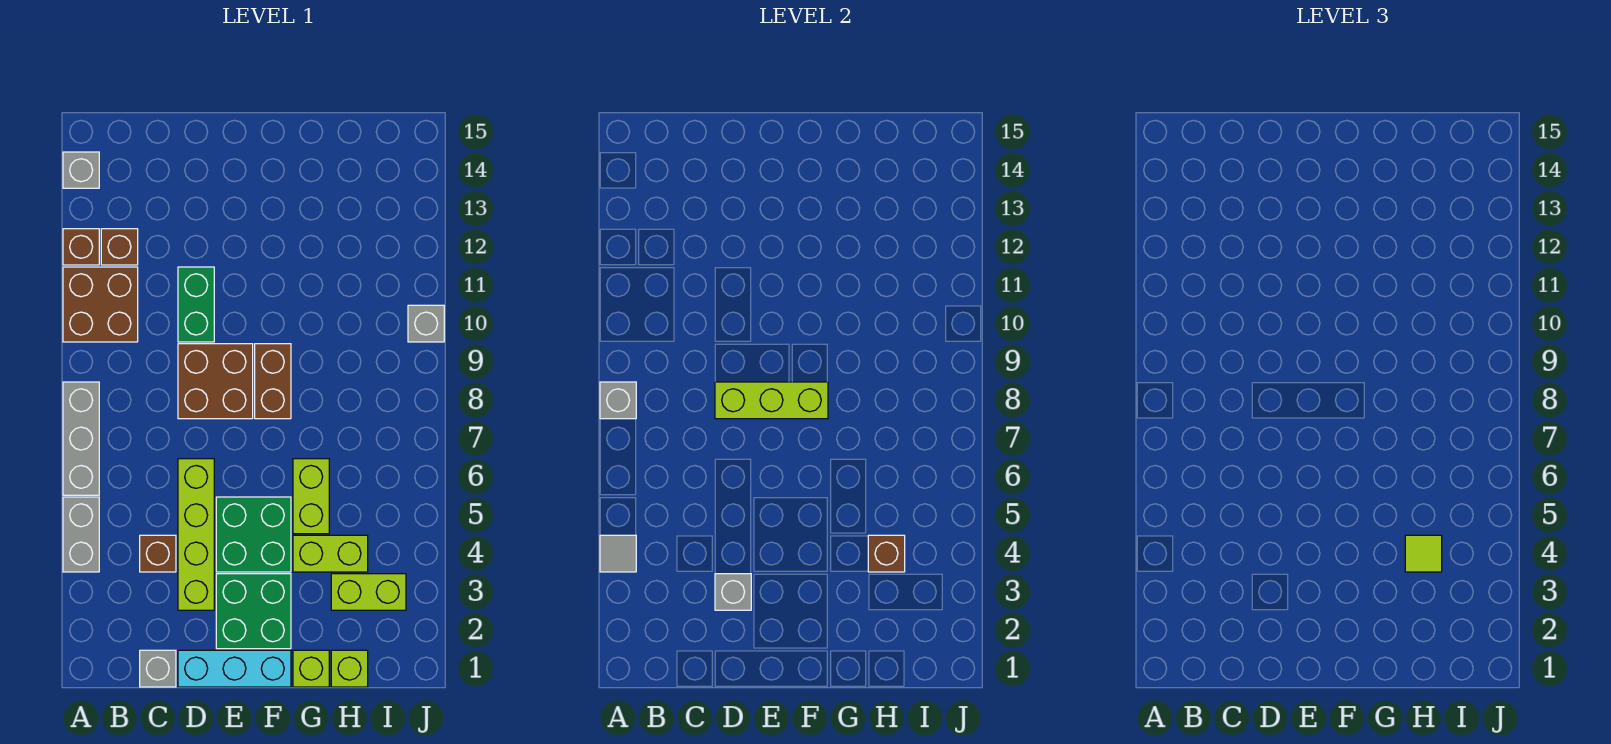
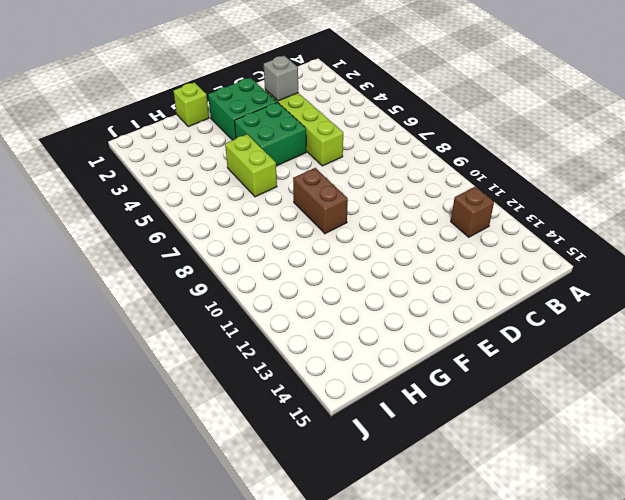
none -> grey 1x2 brick [63,497,99,572]
none -> grey 1x3 brick [63,382,99,495]
none -> brown 2x2 brick [63,267,138,342]

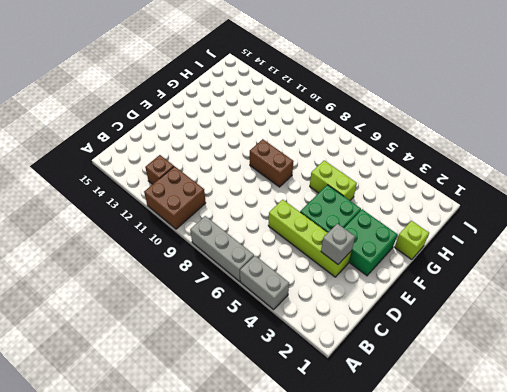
none -> brown 1x1 brick [63,229,99,265]
none -> grey 1x1 brick [63,152,99,188]
none -> grey 1x1 brick [140,650,176,687]

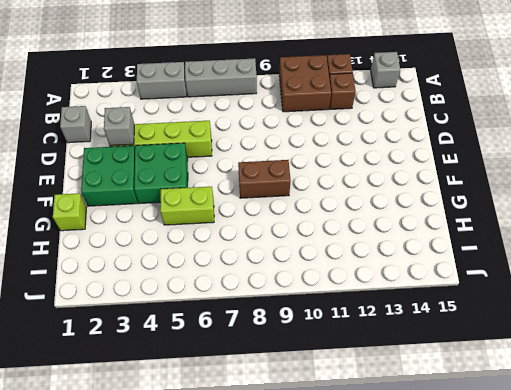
none -> brown 1x1 brick [140,535,176,572]
none -> cyan 1x3 brick [178,650,291,687]
none -> brown 2x2 brick [178,344,253,419]

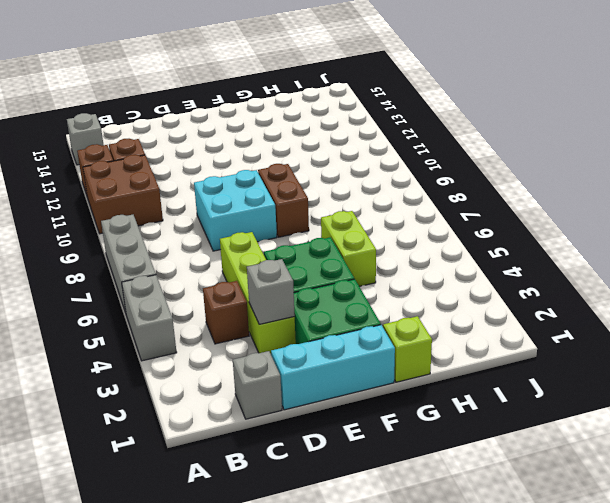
cyan 2x2 brick [194,170,277,251] -> brown 2x2 brick [178,344,253,419]
none -> green 1x2 brick [178,267,214,342]
none -> lime 1x2 brick [293,535,368,572]
none -> lime 1x1 brick [331,650,368,687]

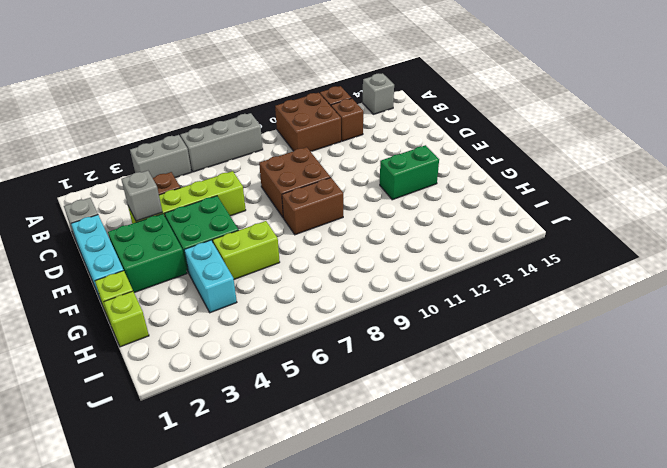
green 1x2 brick [380,145,439,200] -> green 1x2 brick moved to [178,267,214,342]
cyan 1x2 brick [184,240,237,313] -> lime 1x2 brick [293,535,368,572]
none -> lime 1x2 brick [331,574,406,610]
none -> grey 1x1 brick [408,305,444,342]
none -> grey 1x1 tile [600,535,636,572]

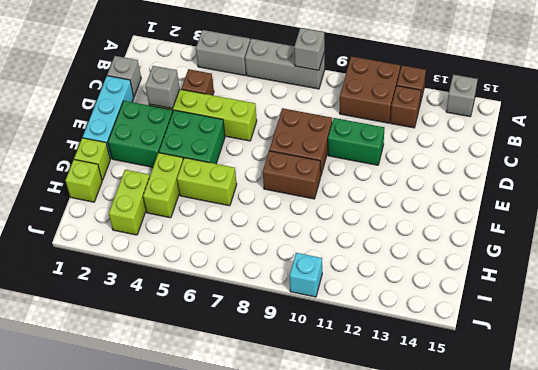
cyan 1x1 brick [289,253,322,297] -> grey 1x1 brick [408,305,444,342]
none -> grey 1x1 tile [600,535,636,572]
none -> lime 1x3 brick [715,382,828,419]
none -> brown 1x1 brick [868,535,905,572]

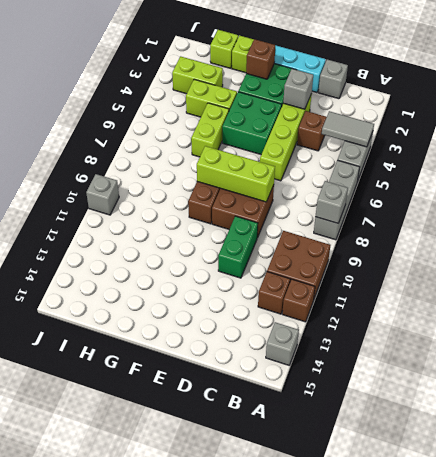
grey 1x2 tile [322,111,374,147] -> grey 1x1 tile [600,535,636,572]
brown 1x1 brick [246,39,275,79] -> brown 1x1 brick moved to [868,535,905,572]
none -> lime 1x1 tile [1405,535,1442,572]

